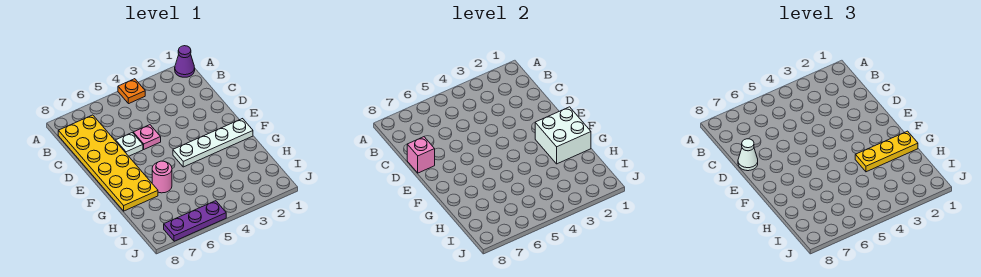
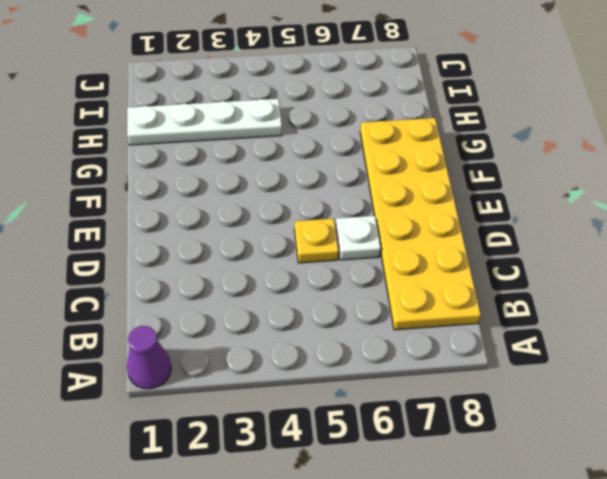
yellow 1x1 plate [294,219,339,263] -> pink 1x1 plate [133,125,161,149]
white 1x4 plate [127,99,282,145] -> white 1x4 plate moved to [173,119,253,167]
none -> orange 1x1 plate [118,79,145,104]
none -> pink 1x1 round brick [152,161,172,193]
none -> purple 1x3 plate [164,201,226,241]

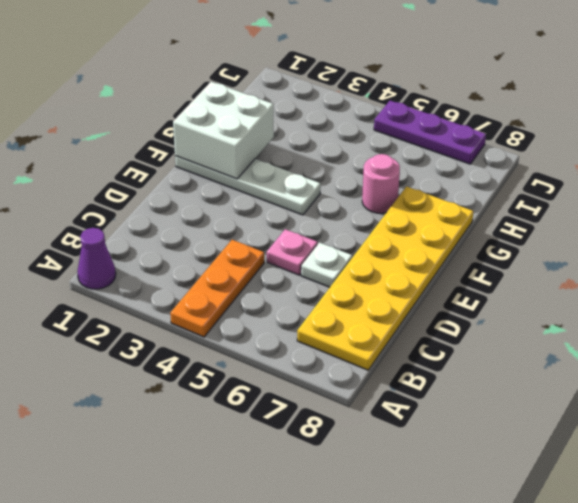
orange 1x3 plate [170,240,264,337] -> orange 1x1 plate [118,79,145,104]
none -> pink 1x1 brick [407,137,435,173]
none -> white 1x1 cone [738,139,758,171]
none -> yellow 1x3 plate [855,131,918,172]

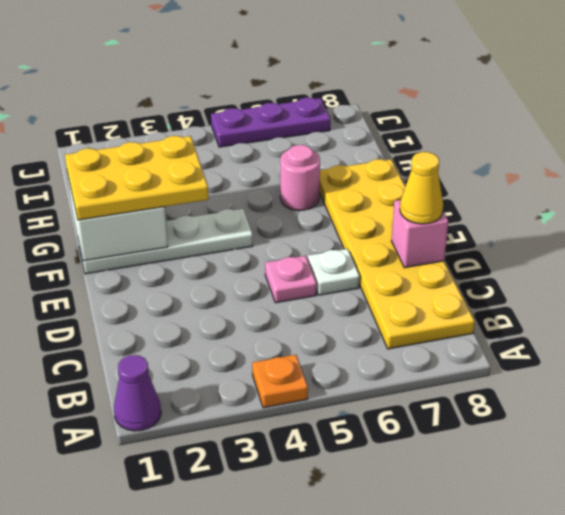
yellow 1x1 cone [400,152,443,224] -> white 1x1 cone [738,139,758,171]
yellow 2x3 plate [65,136,208,220] -> yellow 1x3 plate [855,131,918,172]

